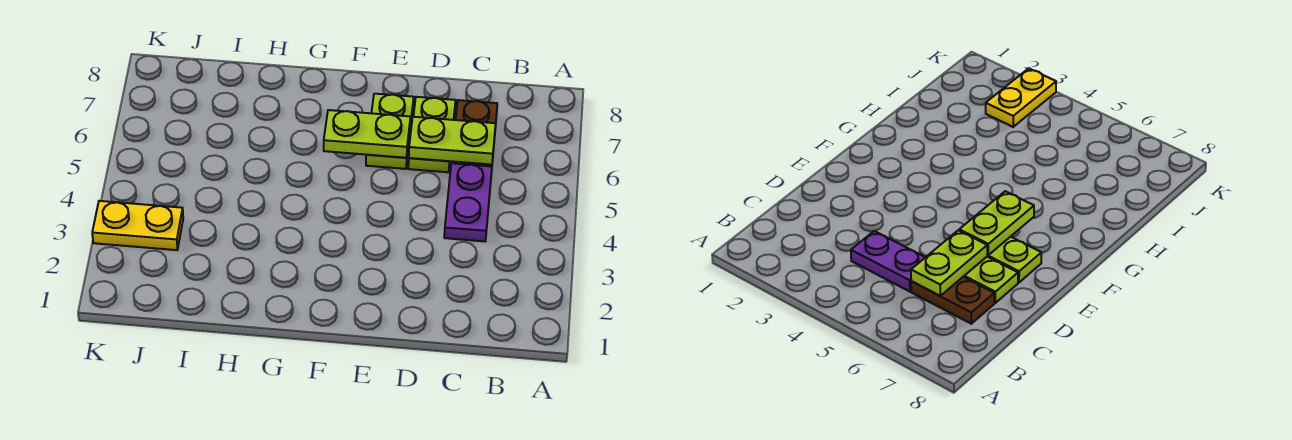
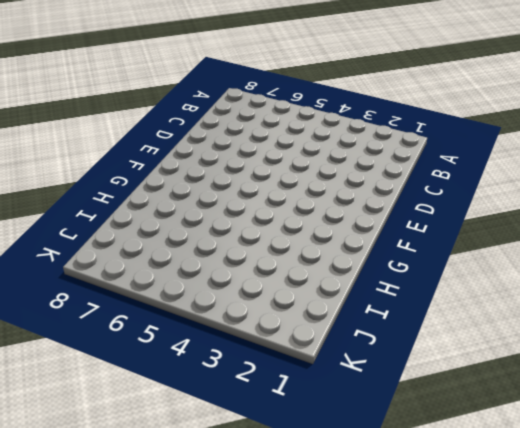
none -> purple 1x2 plate [444,163,492,241]
none -> brown 1x2 plate [451,100,497,166]

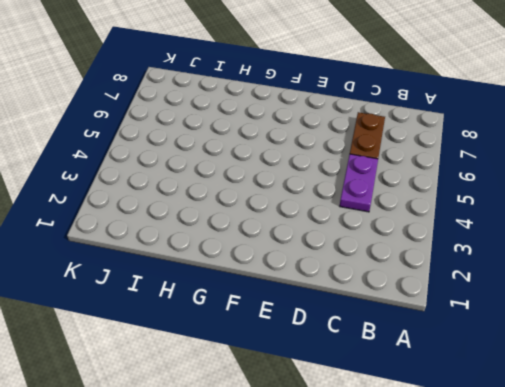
none -> lime 1x2 plate [408,97,456,172]
none -> lime 1x2 plate [366,94,414,169]

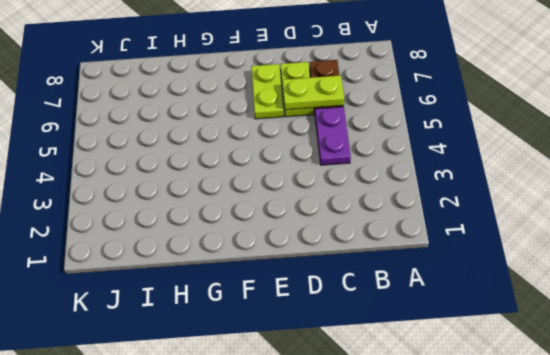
none -> yellow 1x2 plate [92,201,183,250]
none -> lime 1x2 plate [324,110,411,158]

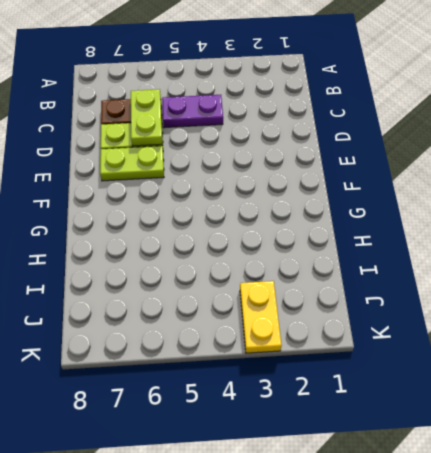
none -> lime 1x2 plate [324,110,411,158]

